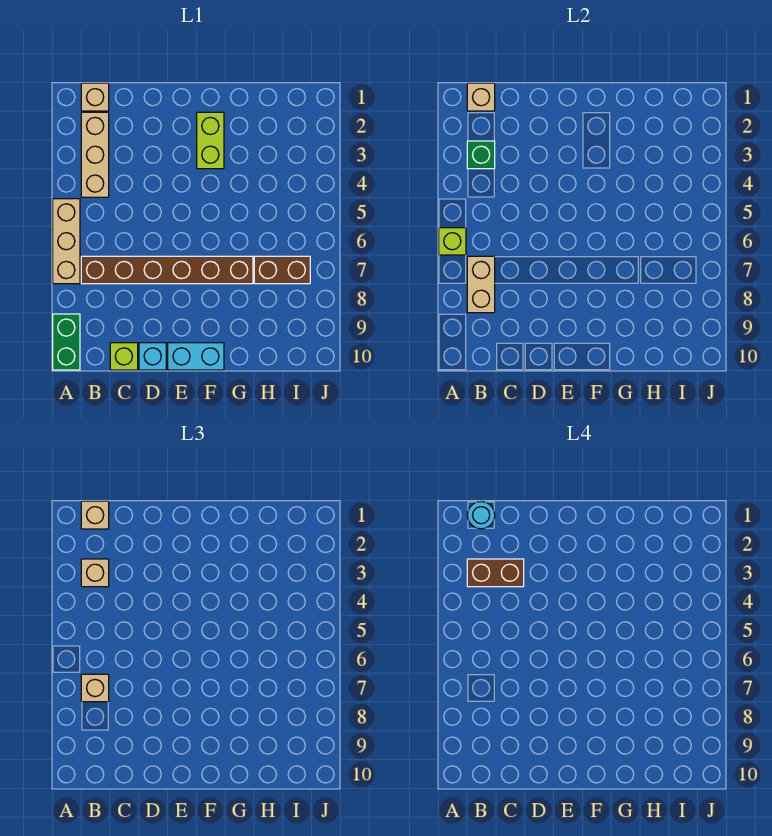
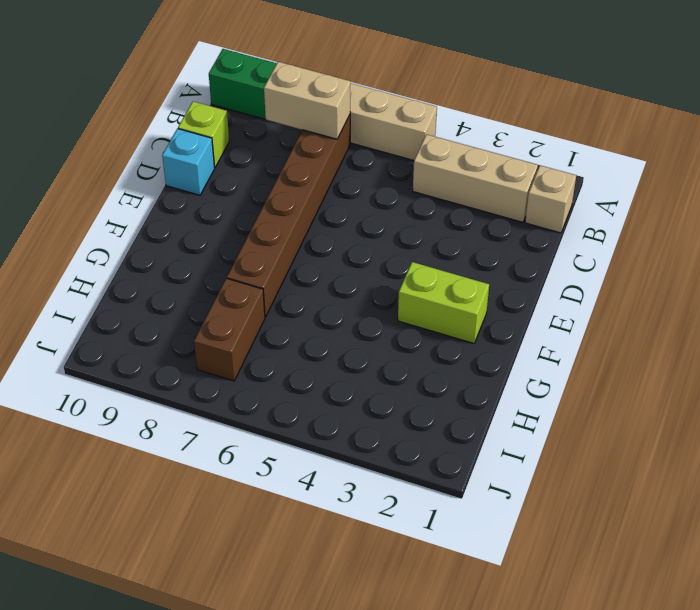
none -> cyan 1x2 brick [168,343,224,370]
none -> lime 1x1 brick [439,228,466,255]
none -> tan 1x1 brick [467,83,495,111]

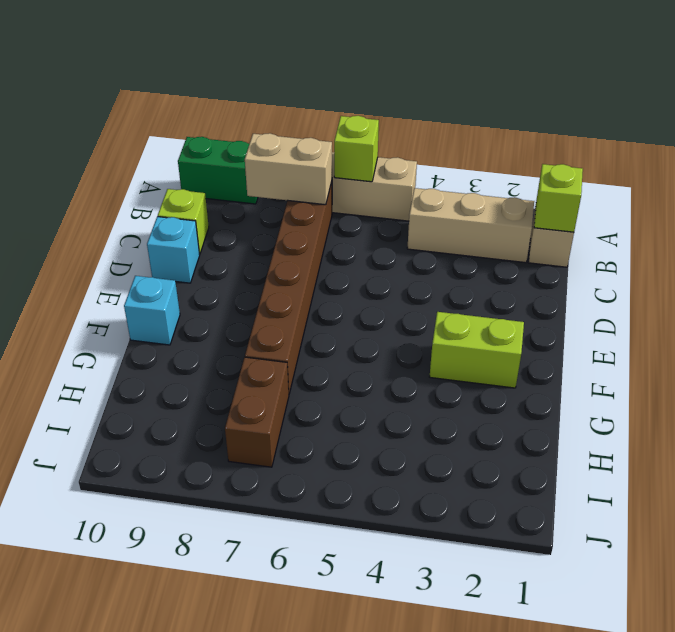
lime 1x1 brick [534,164,583,232] -> tan 1x1 brick [467,83,495,111]
cyan 1x1 brick [124,276,180,345] -> cyan 1x2 brick [168,343,224,370]
none -> green 1x1 brick [467,141,495,169]
none -> tan 1x1 brick [81,501,109,529]
none -> tan 1x1 brick [81,559,109,587]

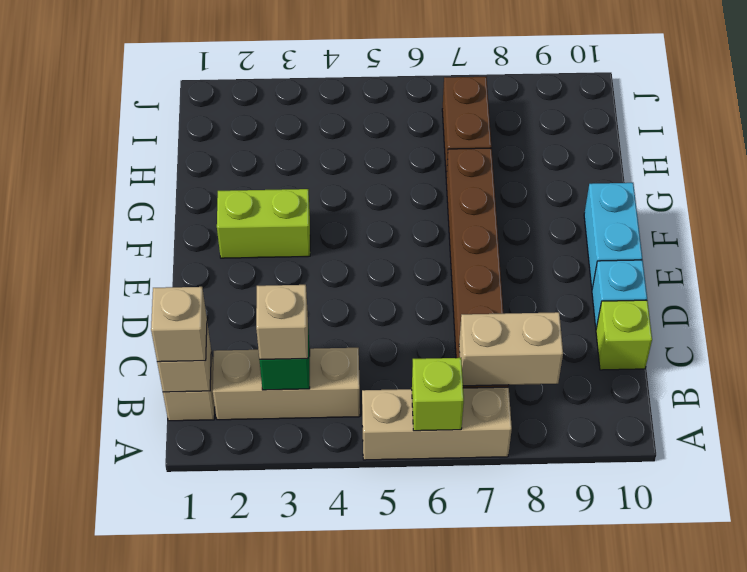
none -> green 1x2 brick [53,314,80,370]
none -> tan 1x1 brick [81,674,109,702]
none -> cyan 1x1 round brick [467,502,495,529]

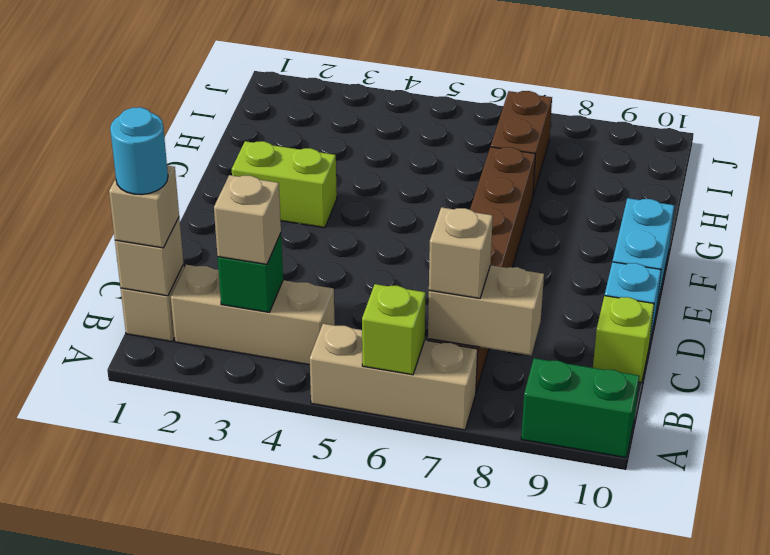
none -> brown 1x2 brick [467,559,524,587]

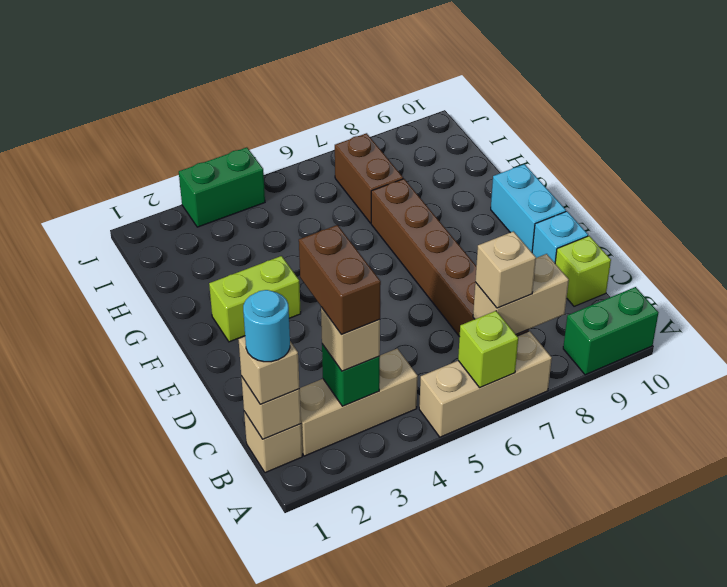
green 1x2 brick [179,147,265,227] -> none

